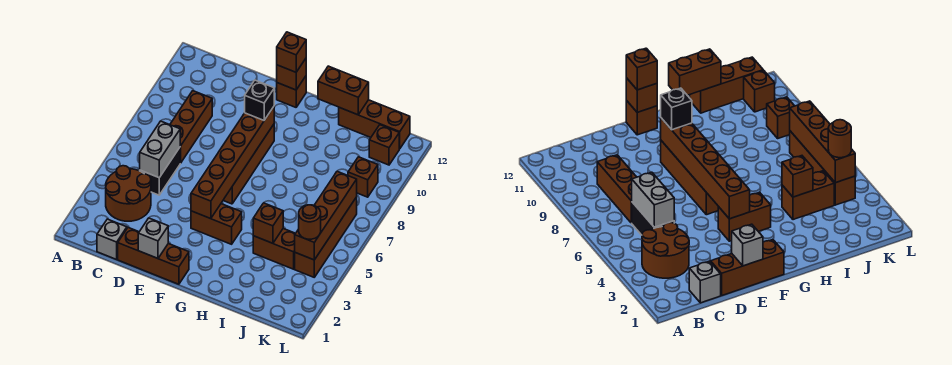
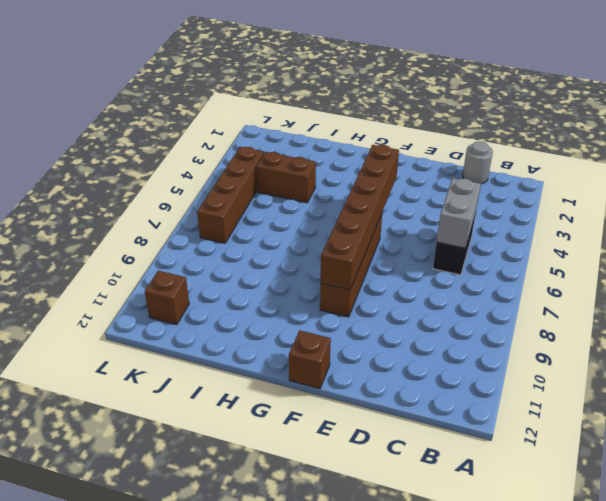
grey 1x1 round brick [463,142,493,184] -> grey 1x1 brick [97,219,127,259]
none -> brown 2x2 round brick [106,166,151,221]
none -> brown 1x3 brick [170,91,212,163]
none -> brown 1x3 brick [118,228,189,284]

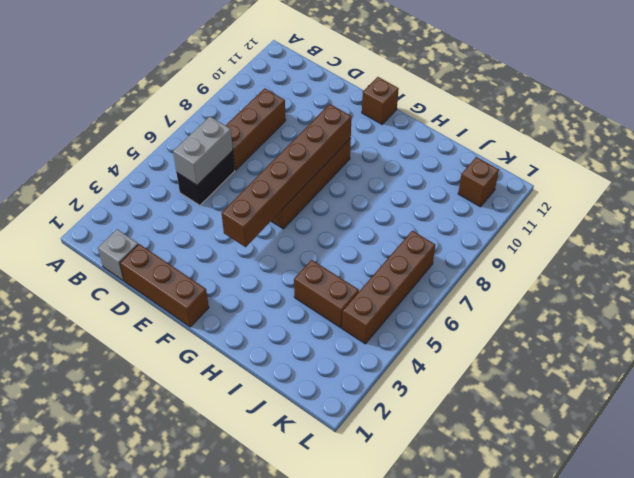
none -> brown 2x2 round brick [106,166,151,221]
none -> brown 1x2 brick [191,204,242,244]
none -> brown 1x3 brick [339,100,410,149]

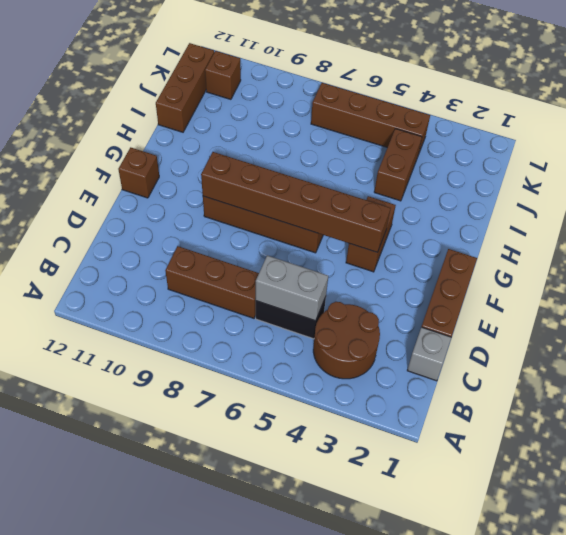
none -> brown 1x1 brick [348,157,378,197]
none -> grey 1x1 brick [138,218,168,258]
none -> brown 1x1 brick [277,59,306,90]

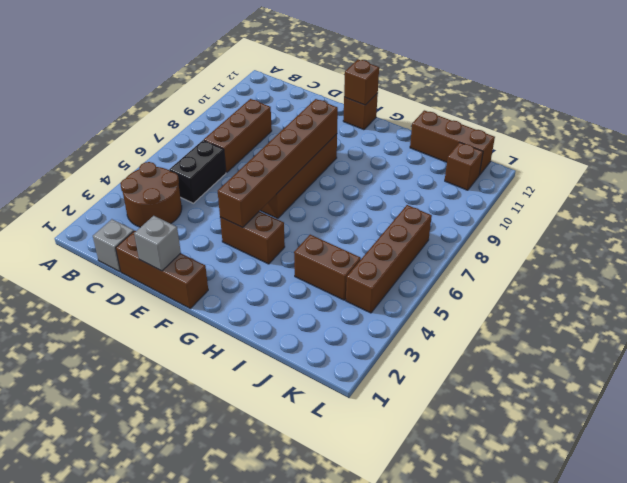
none -> brown 1x1 brick [348,157,378,197]
none -> grey 1x2 brick [140,121,180,178]
none -> brown 1x2 brick [318,66,369,115]

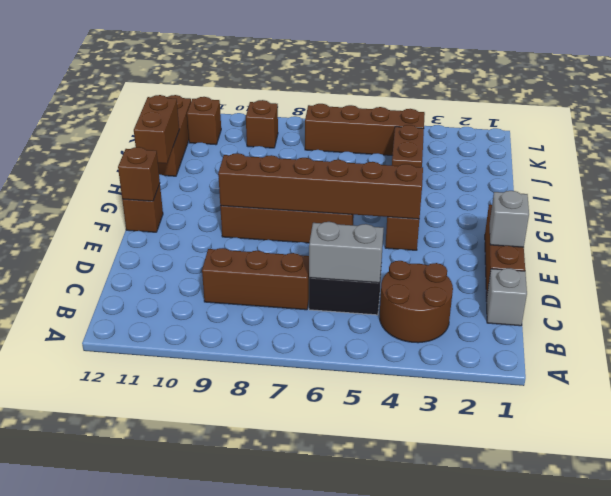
none -> brown 1x1 brick [253,203,283,243]
none -> brown 1x4 brick [295,171,357,260]
none -> black 1x1 brick [245,80,274,120]

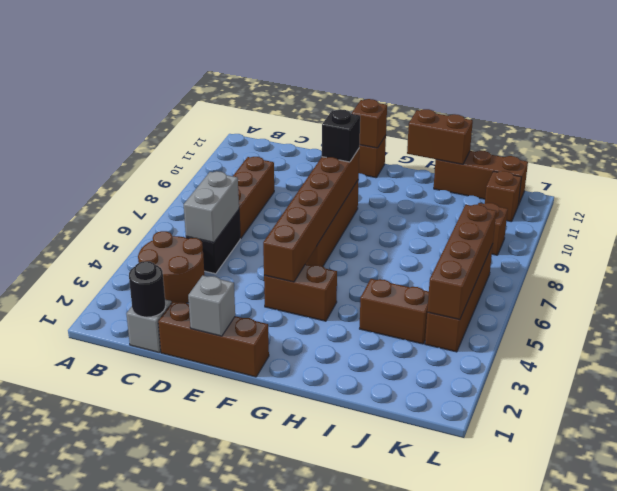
black 1x1 round brick [129,261,165,317] -> none
none -> brown 1x1 brick [253,203,283,243]
none -> brown 1x1 brick [277,32,306,72]
none -> brown 1x1 round brick [299,205,321,239]

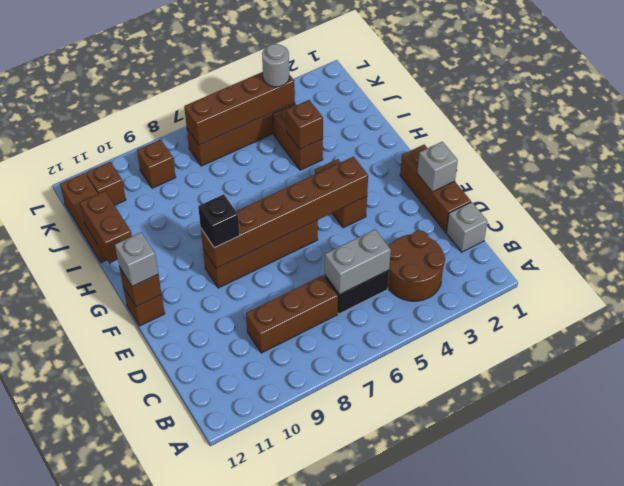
grey 1x1 brick [115,232,158,286] -> brown 1x1 brick [277,32,306,72]
grey 1x1 round brick [262,44,289,87] -> brown 1x1 round brick [299,205,321,239]

